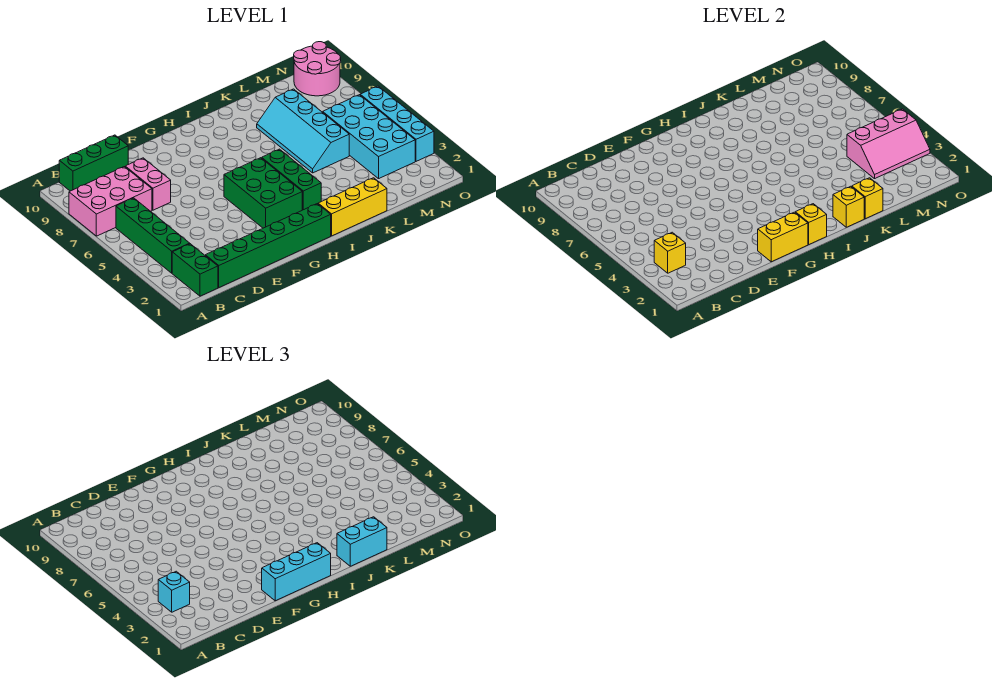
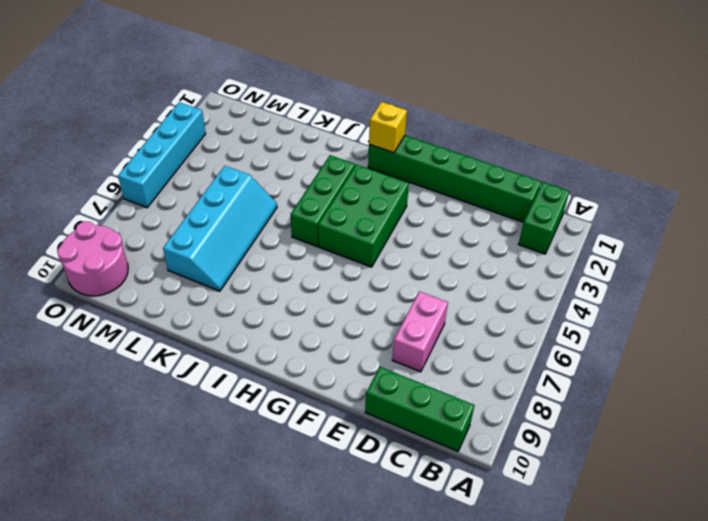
none -> pink 2x3 brick [69,167,152,236]
none -> green 1x4 brick [116,198,190,273]
none -> yellow 1x3 brick [318,178,387,236]

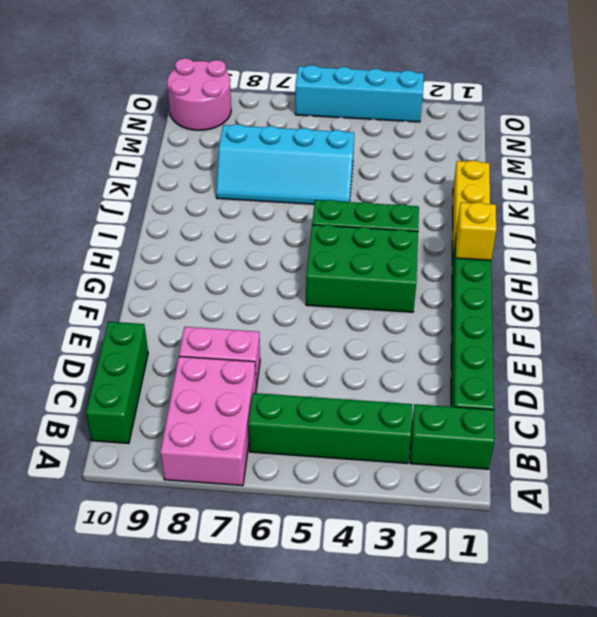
none -> cyan 2x4 brick [323,95,415,179]
none -> yellow 1x1 brick [654,232,686,273]
none -> yellow 1x2 brick [758,212,808,262]

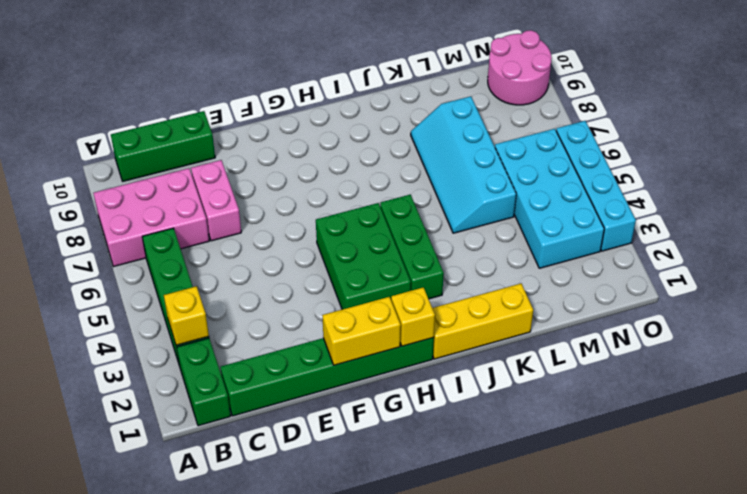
none -> yellow 1x1 brick [833,186,864,227]
none -> yellow 1x1 brick [852,178,883,219]
none -> pink 2x3 slope [847,109,930,179]

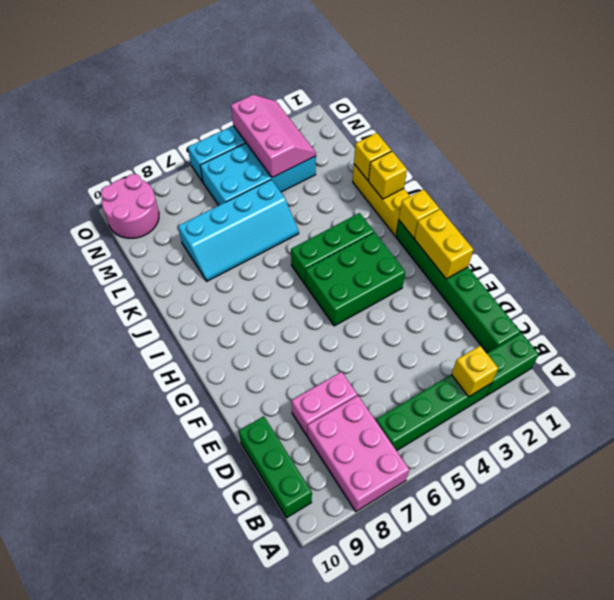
none -> cyan 1x1 brick [158,571,190,612]
none -> cyan 1x3 brick [262,543,331,601]
none -> cyan 1x2 brick [337,517,387,566]

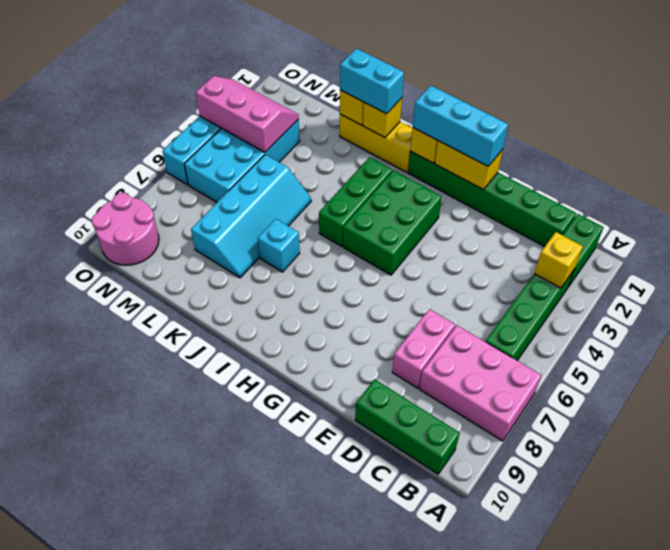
cyan 1x1 brick [258,219,300,272] -> cyan 1x1 brick moved to [158,571,190,612]

